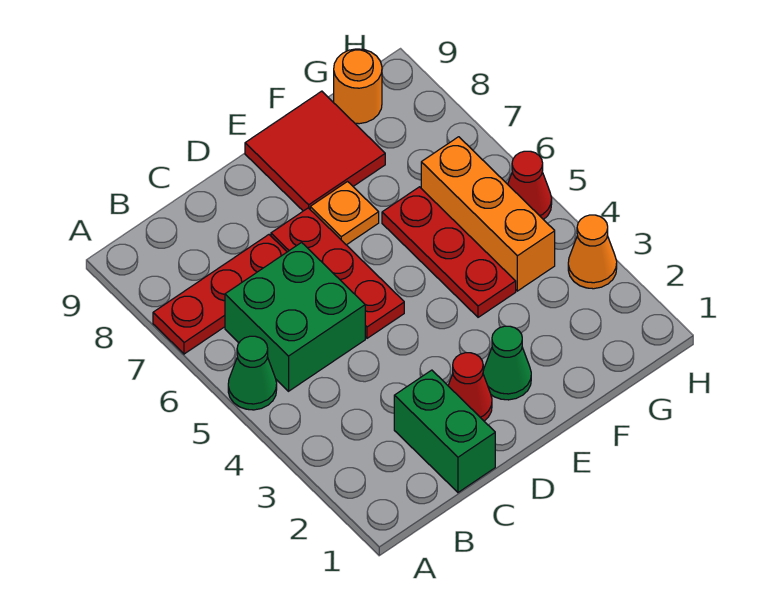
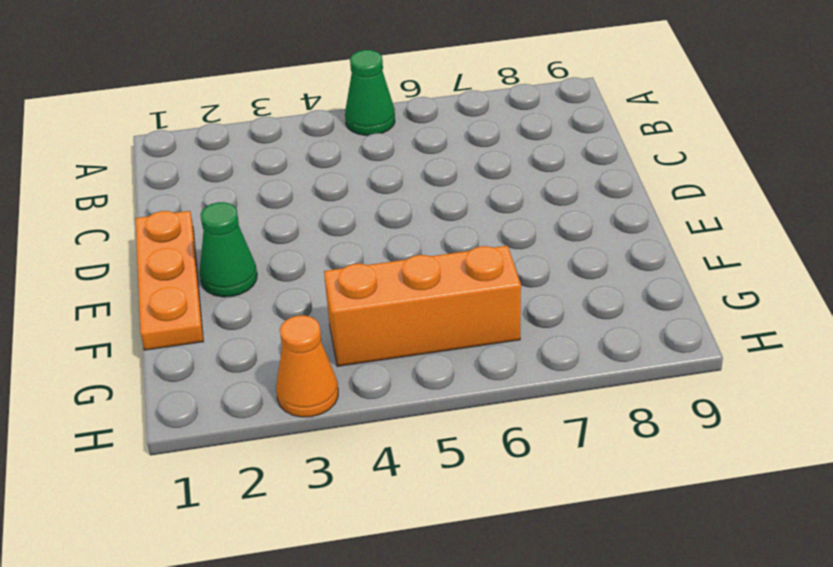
orange 1x3 plate [135,211,203,350] -> none
none -> red 1x3 plate [153,235,287,354]
none -> green 2x2 brick [225,243,365,391]
none -> green 1x2 brick [394,370,495,492]

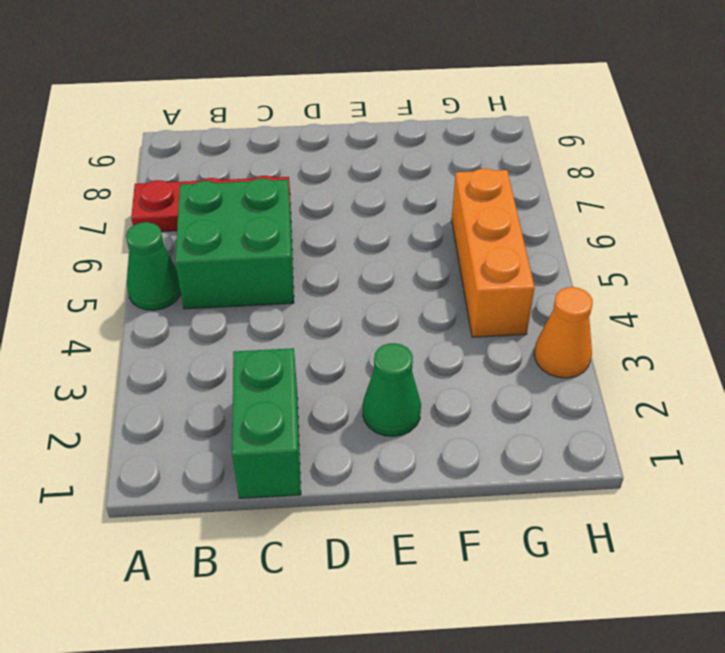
none -> red 1x1 cone [448,353,492,421]
none -> red 1x3 plate [271,208,404,338]
none -> orange 1x1 plate [310,182,379,245]

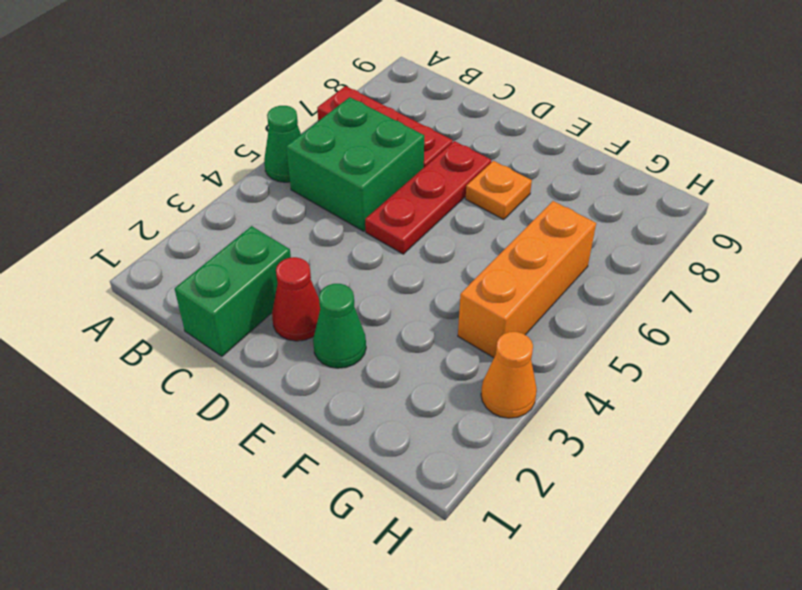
none -> red 2x2 tile [245,91,385,211]
none -> red 1x3 plate [382,187,516,317]
none -> orange 1x1 round brick [334,49,382,124]

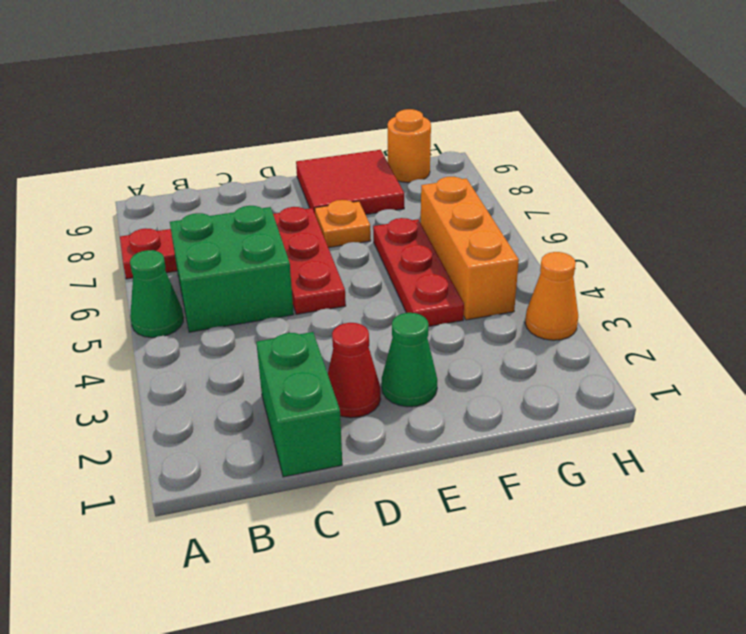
none -> red 1x1 cone [508,151,552,220]

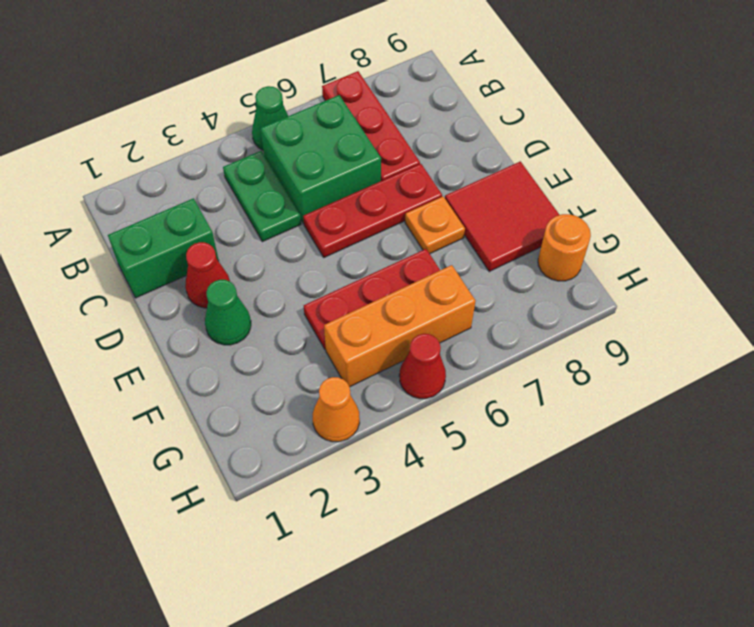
green 1x2 plate [223,151,301,242] -> none

